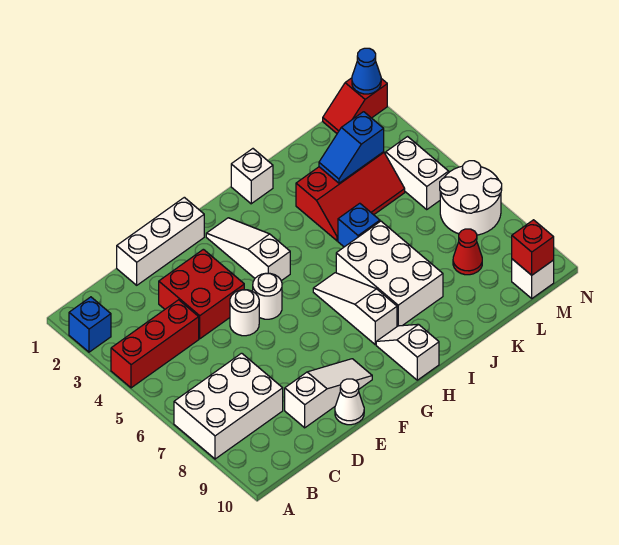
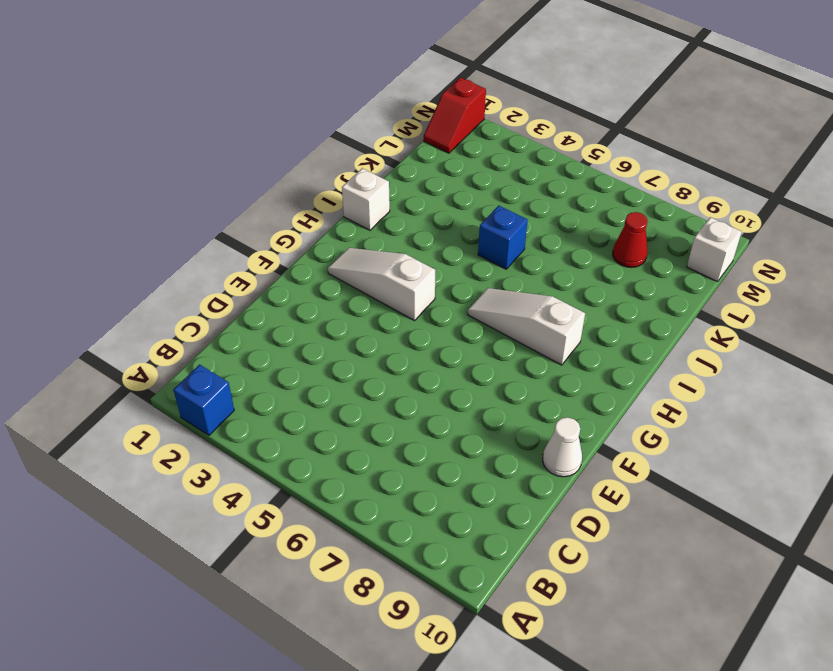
none -> red 1x3 brick [111,300,199,388]
none -> white 2x3 brick [174,353,283,459]
none -> white 1x3 brick [117,197,204,285]

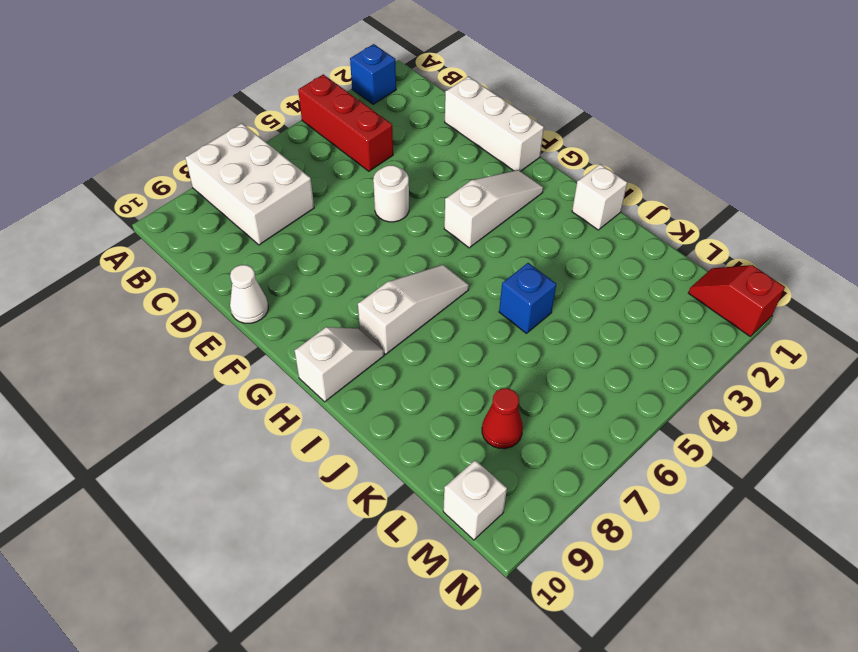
none -> red 2x2 brick [159,249,244,339]
none -> white 1x3 slope [285,359,372,428]
none -> white 1x1 round brick [253,273,282,319]

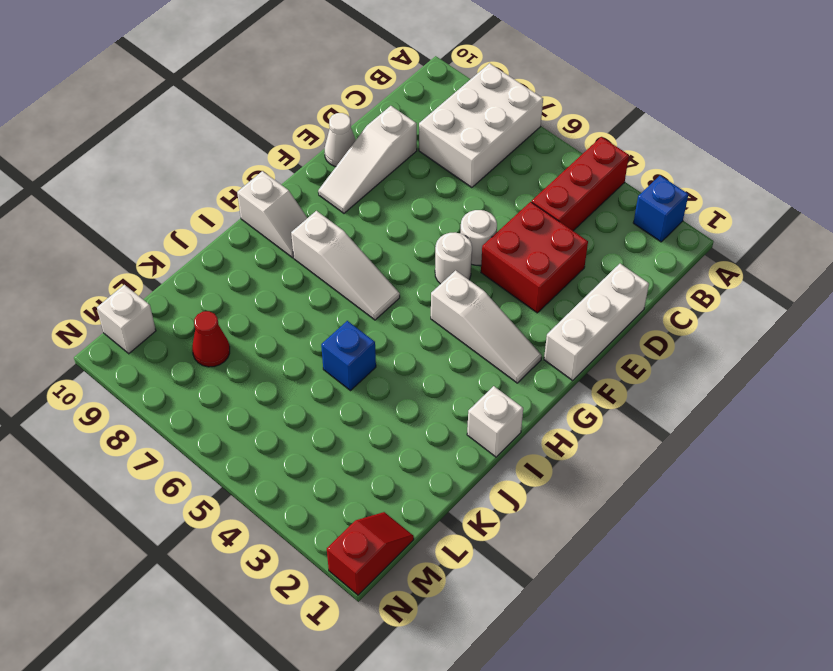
none -> white 2x3 brick [336,221,443,326]
none -> red 2x3 slope [296,152,405,241]
none -> white 1x2 brick [386,137,449,209]

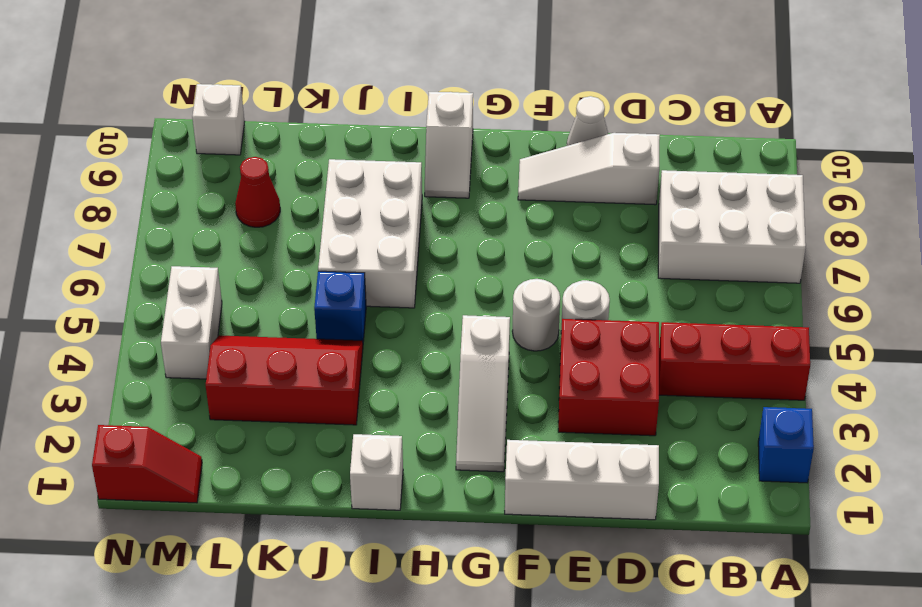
none -> white 1x3 slope [313,273,397,345]
none -> white 2x2 round brick [440,161,502,235]
none -> blue 1x2 slope [319,112,384,183]

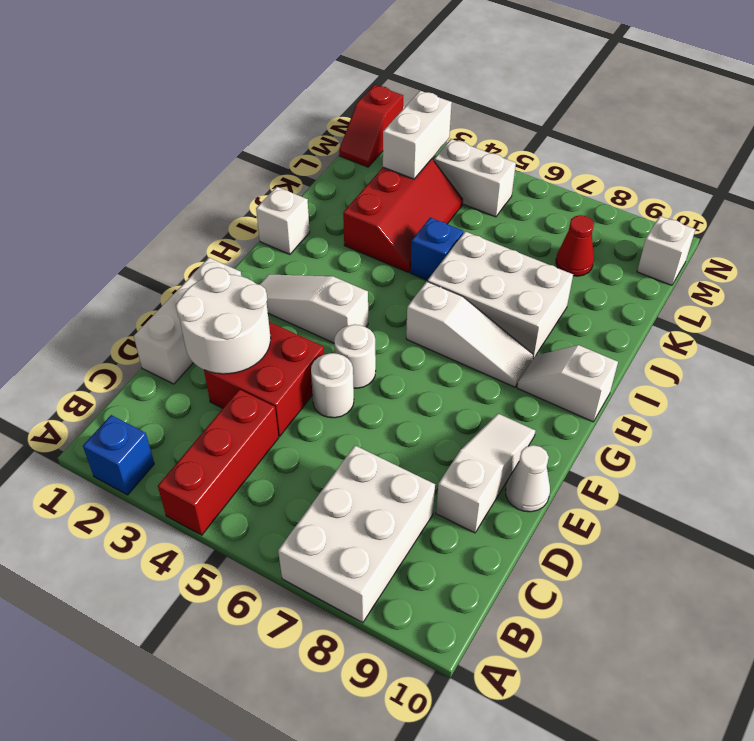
white 2x2 round brick [176,267,271,374] -> white 2x2 round brick moved to [440,161,502,235]
white 1x3 slope [406,282,533,387] -> white 1x3 slope turned to [313,273,397,345]
white 1x2 brick [382,91,452,179] -> blue 1x2 slope [319,112,384,183]
none -> red 1x1 brick [512,220,554,275]
none -> blue 1x1 cone [352,48,381,94]

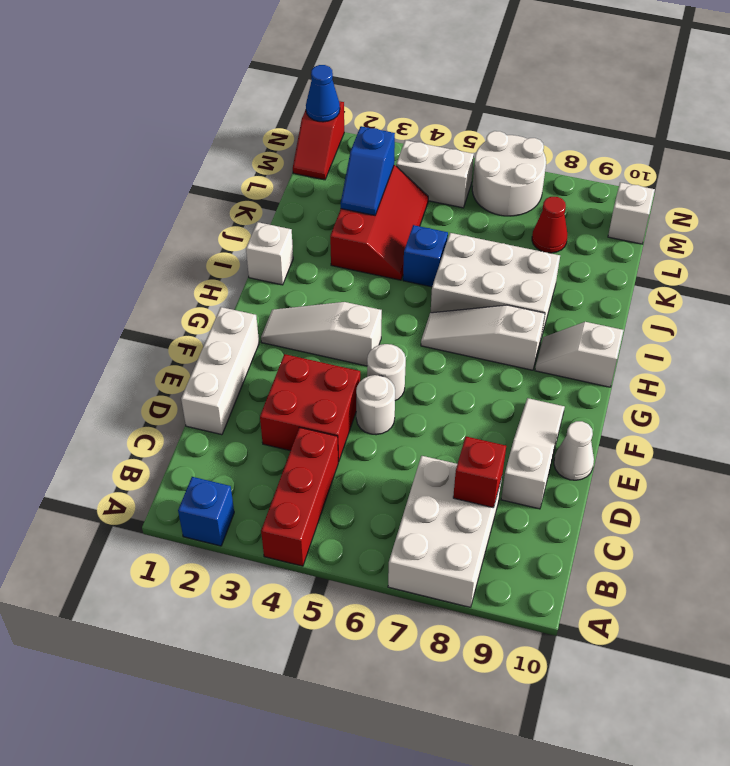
red 1x1 brick [453,436,506,508] -> red 1x1 brick moved to [512,220,554,275]

